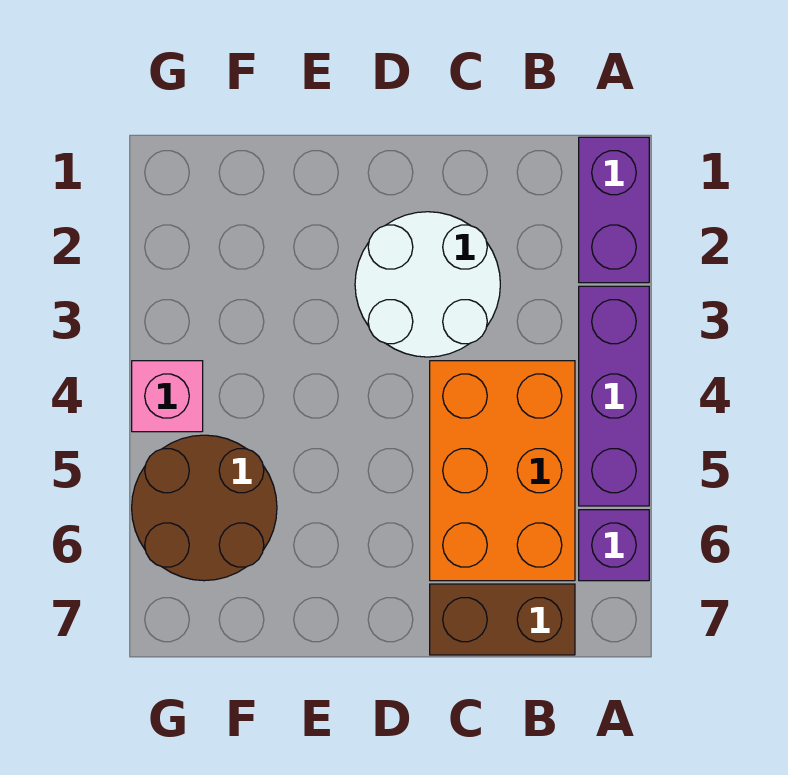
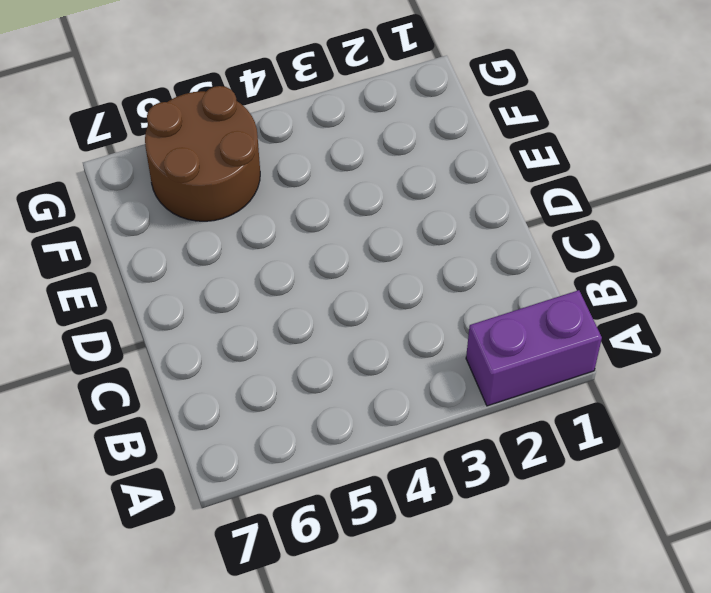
none -> purple 1x3 brick [579,286,649,506]
none -> purple 1x1 brick [579,510,649,581]

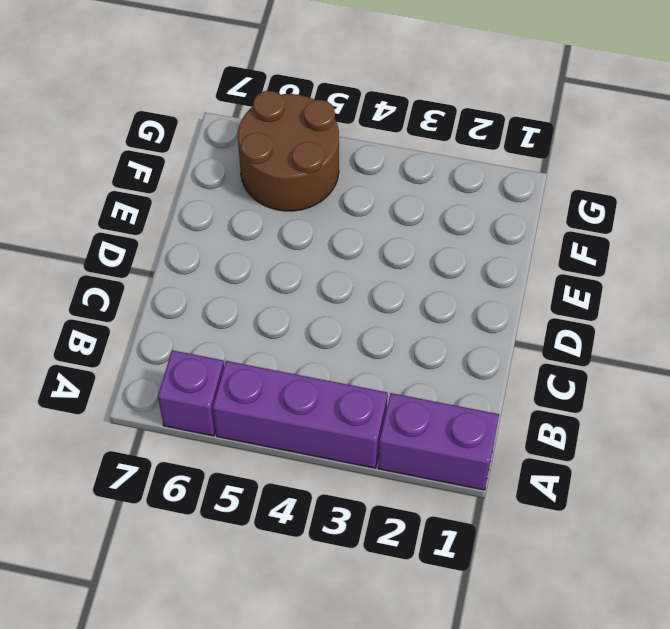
none -> orange 2x3 brick [430,361,575,581]
none -> brown 1x2 brick [430,584,575,655]

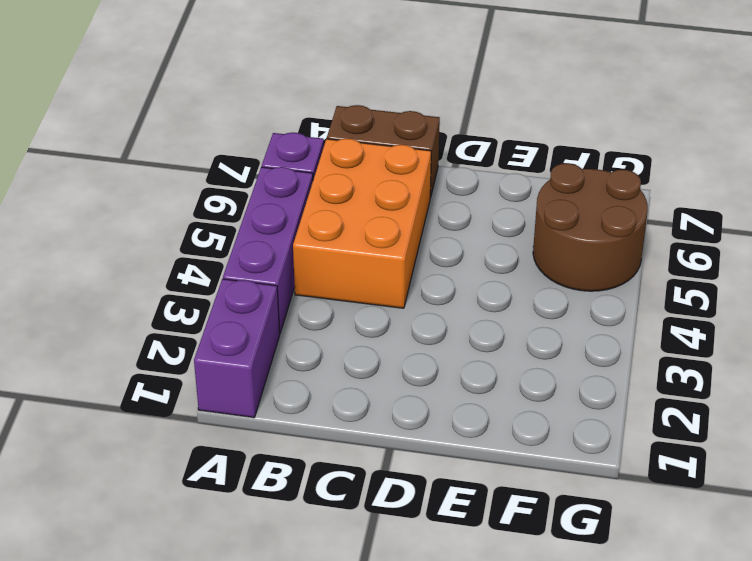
none -> white 2x2 round brick [355,212,500,357]
none -> pink 1x1 brick [132,361,203,432]

